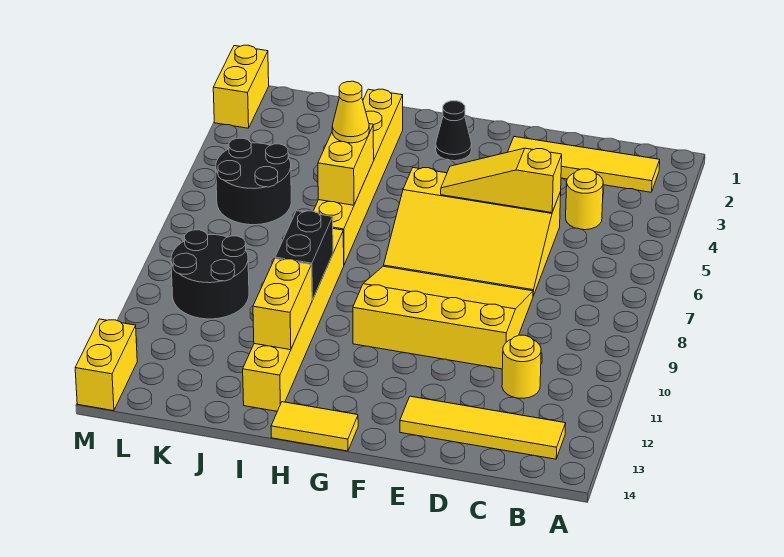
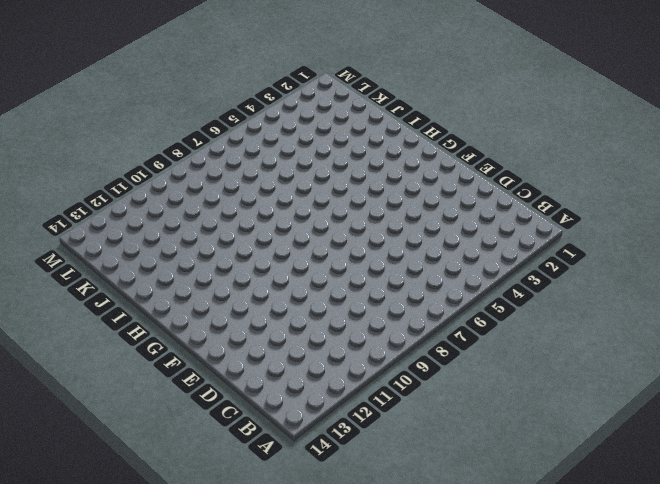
none -> yellow 1x4 tile [508,137,660,192]
none -> yellow 1x4 tile [400,396,566,459]
none -> yellow 1x1 round brick [566,169,603,230]

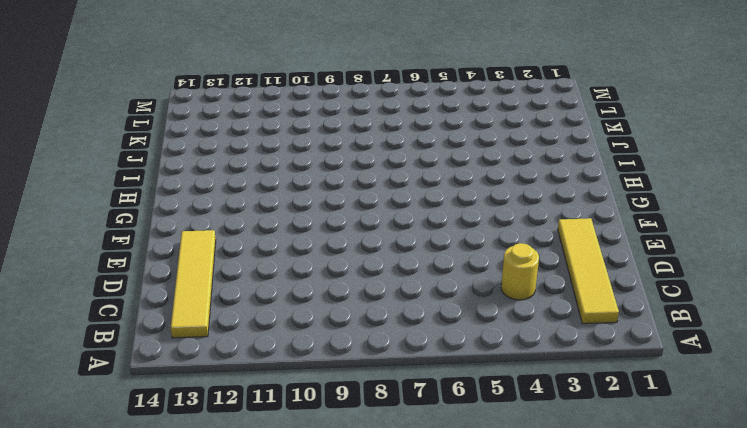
none -> yellow 1x1 round brick [502,335,541,398]
none -> yellow 3x4 slope [384,168,561,296]
none -> yellow 3x4 slope [353,266,533,369]

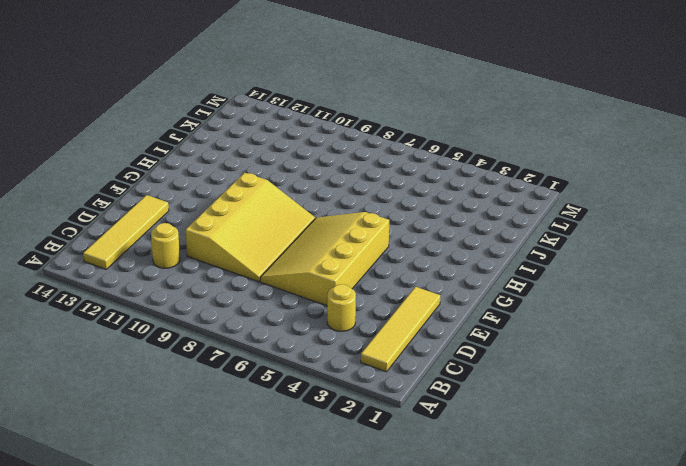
none -> black 1x1 cone [436,101,472,161]
none -> yellow 1x2 tile [271,402,358,451]
none -> yellow 1x6 brick [314,89,403,265]

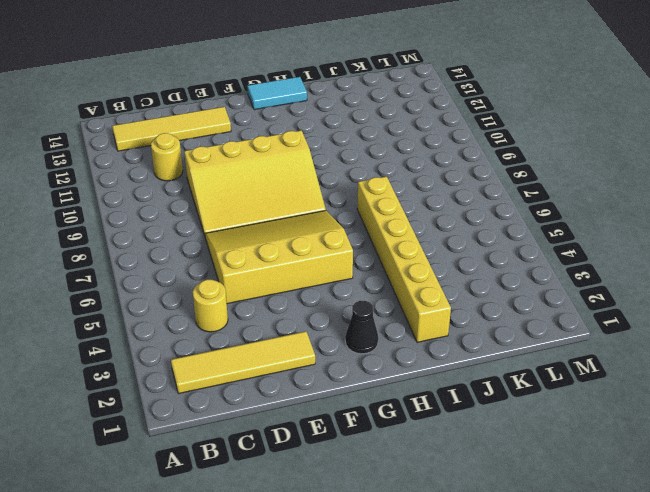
cyan 1x2 tile [247,77,307,110] -> yellow 1x2 tile [271,402,358,451]
none -> yellow 1x6 brick [243,229,344,411]
none -> black 2x2 round brick [216,138,291,225]
none -> black 2x2 round brick [171,230,249,319]

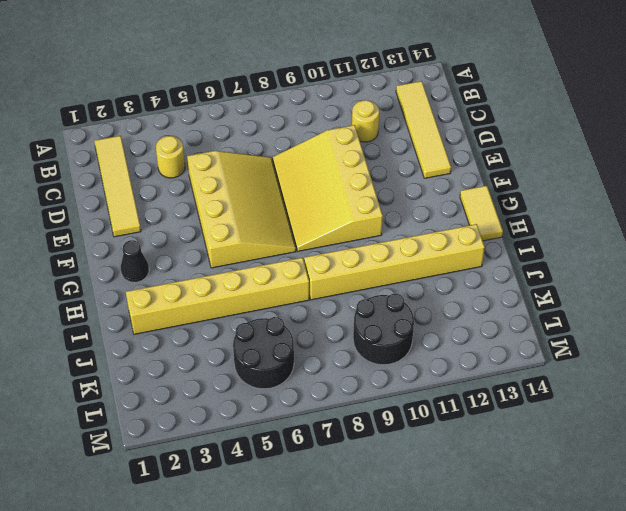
none -> yellow 1x2 brick [213,45,269,128]
none -> yellow 1x2 brick [75,319,137,411]
none -> yellow 1x3 slope [441,148,562,213]

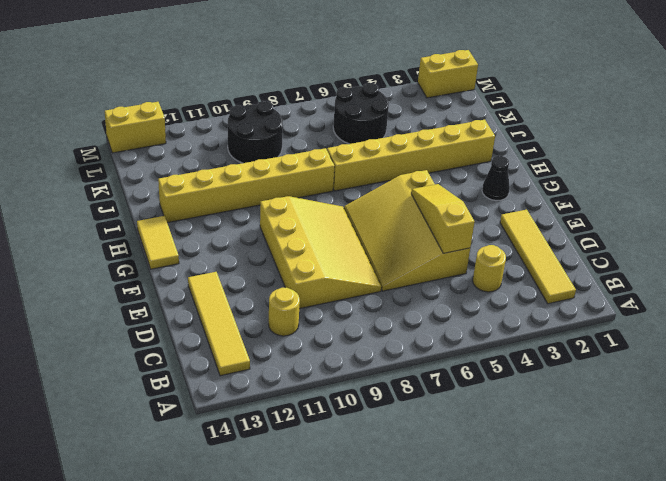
none -> yellow 1x2 brick [318,124,374,205]
none -> black 1x2 brick [275,211,333,300]
none -> yellow 1x2 brick [253,259,312,350]

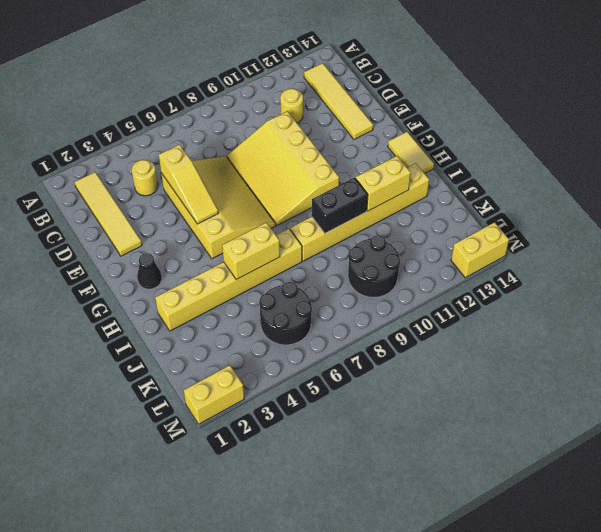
none -> yellow 1x1 cone [332,81,369,143]

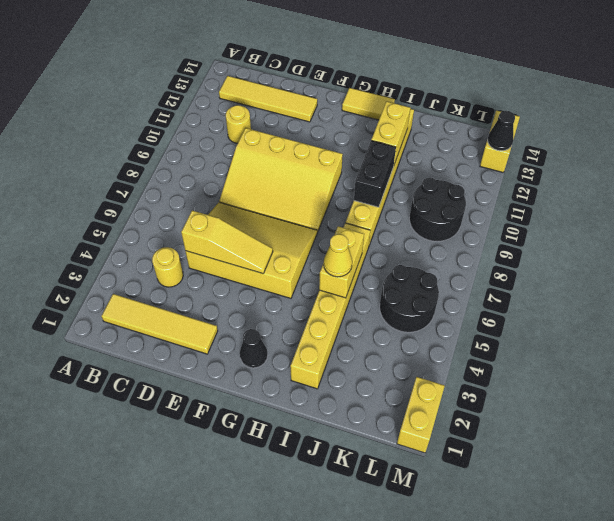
black 1x1 cone [488,111,515,151] -> none

